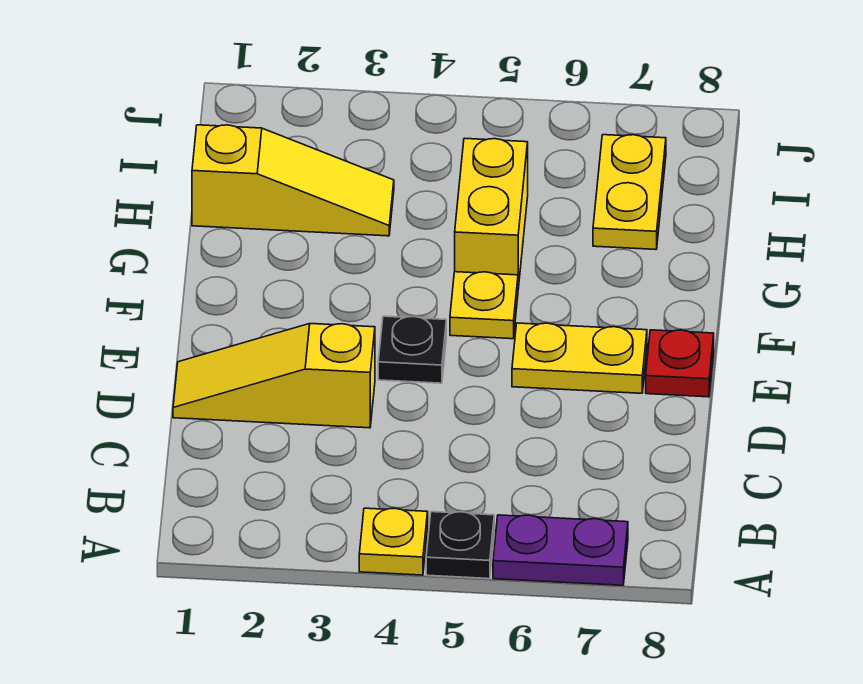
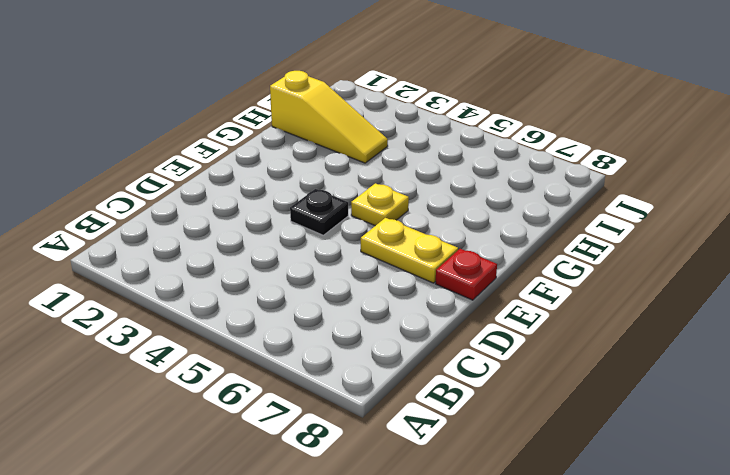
none -> yellow 1x1 plate [359,508,428,575]
none -> black 1x1 plate [426,512,494,579]

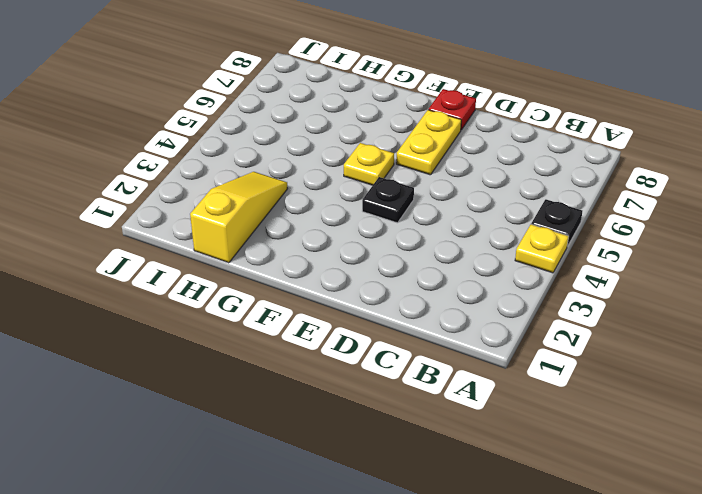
none -> purple 1x2 plate [493,515,628,585]
none -> yellow 1x3 slope [173,324,375,428]

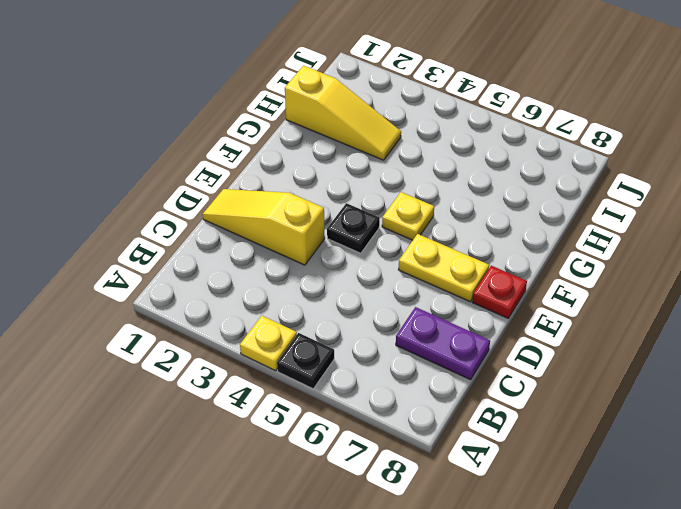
purple 1x2 plate [396,307,490,380] -> purple 1x2 plate moved to [493,515,628,585]
none -> yellow 1x2 brick [455,138,528,288]
none -> yellow 1x2 plate [593,135,666,250]

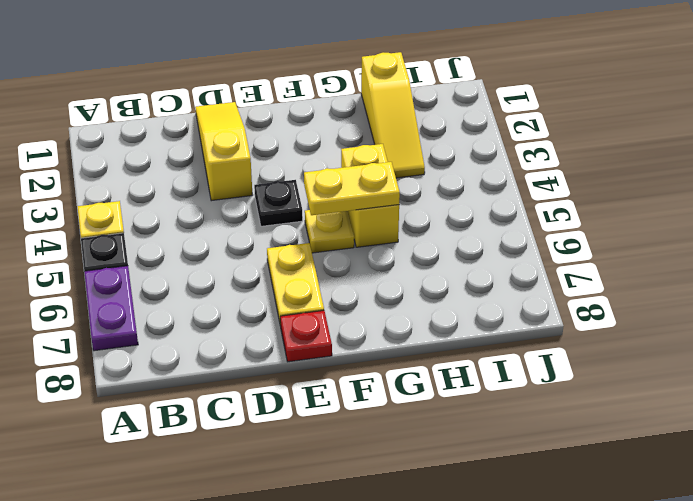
yellow 1x2 plate [304,162,400,215] -> yellow 1x2 plate moved to [593,135,666,250]
yellow 1x2 brick [341,144,399,247] -> yellow 1x2 brick turned to [455,138,528,288]

